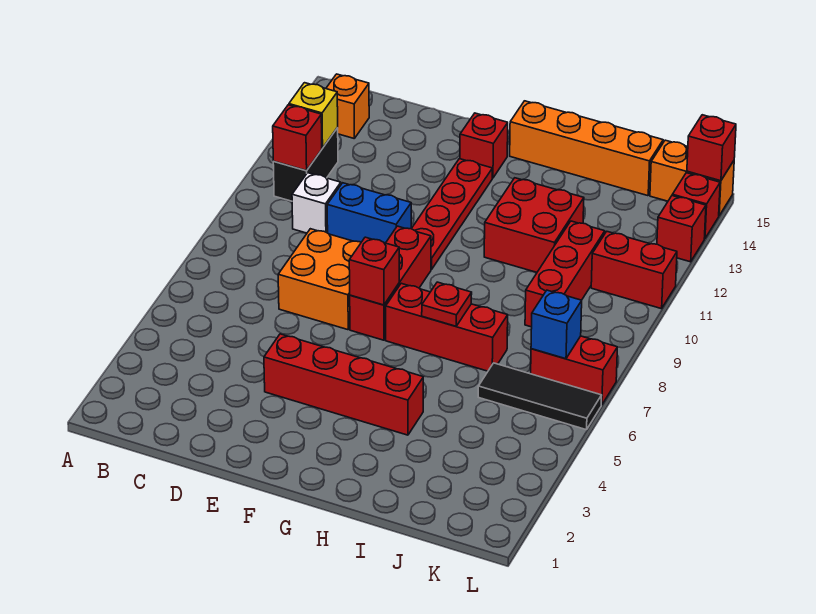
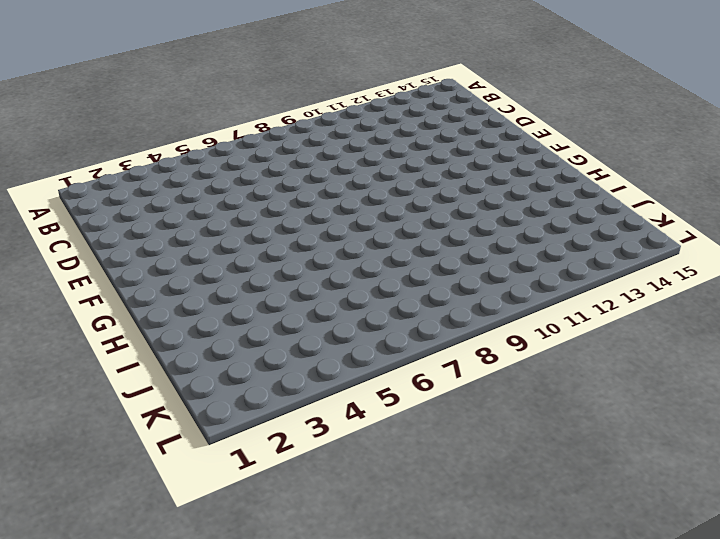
none -> black 1x2 brick [273,128,338,201]
none -> orange 1x1 brick [326,74,369,138]
none -> white 1x1 brick [292,173,341,233]

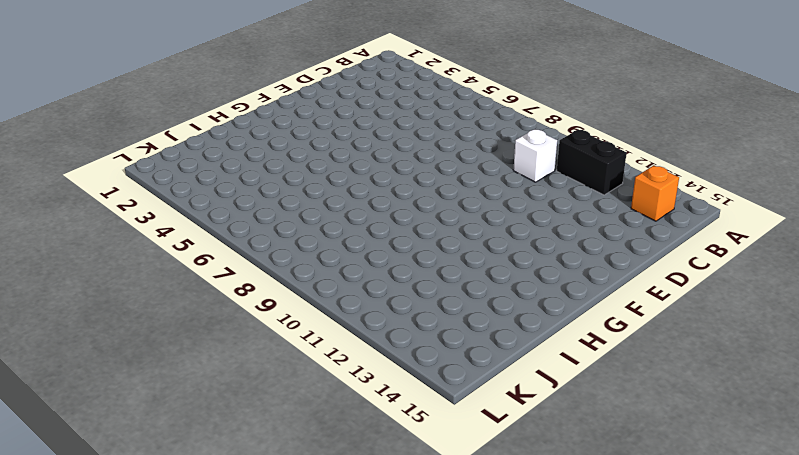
none -> orange 2x2 brick [278,229,361,330]
none -> blue 1x2 brick [327,183,411,243]
none -> red 1x4 brick [264,334,423,435]

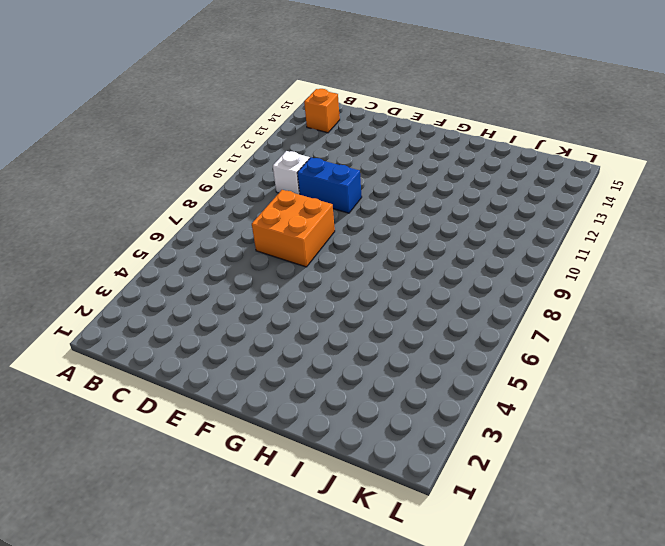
none -> black 1x2 brick [273,128,338,201]
none -> red 1x4 brick [264,334,423,435]
none -> red 1x3 brick [350,226,431,340]

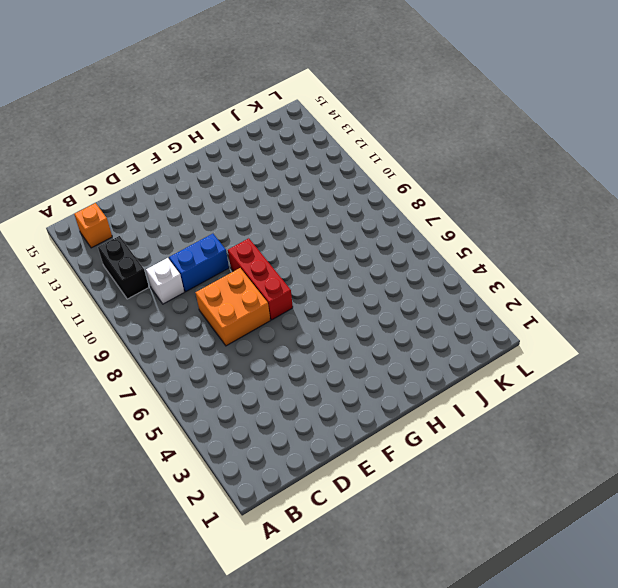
none -> red 1x4 brick [264,334,423,435]
none -> red 1x4 plate [411,159,492,269]
none -> red 1x1 brick [460,113,508,178]

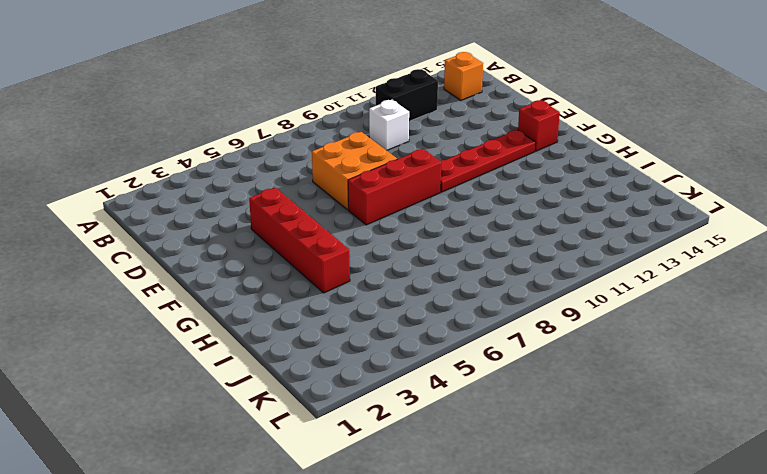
none -> blue 1x2 brick [327,183,411,243]
none -> red 1x3 brick [386,283,508,371]
none -> orange 1x4 brick [510,101,663,196]

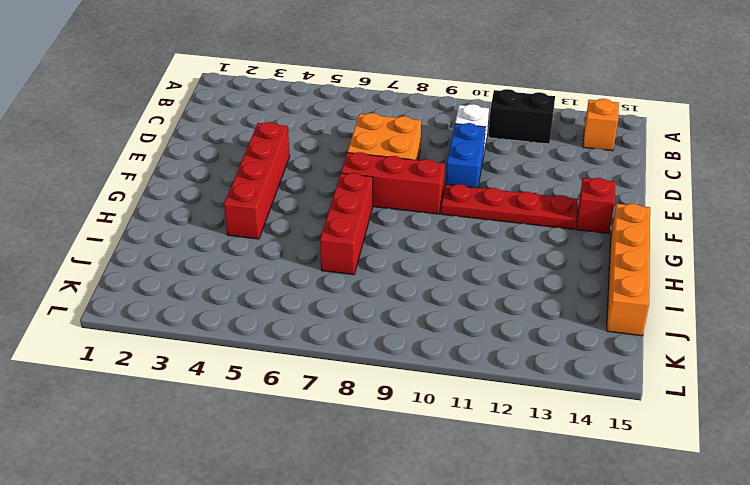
none -> red 2x2 brick [484,178,584,272]
none -> black 1x3 tile [478,363,602,430]
none -> red 1x3 brick [525,221,605,327]

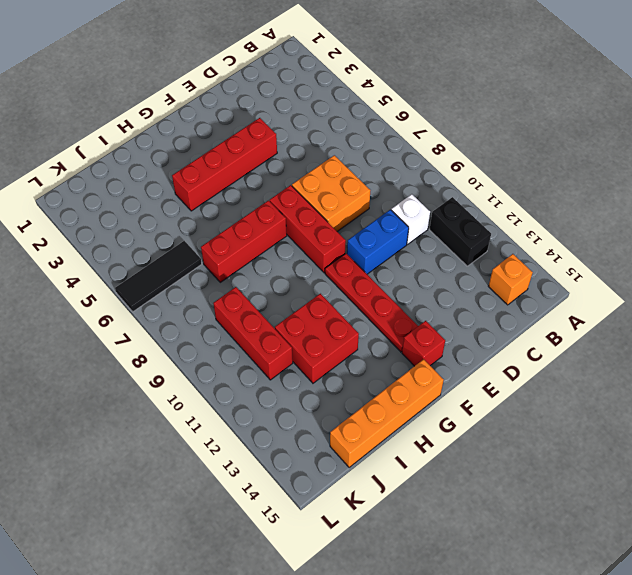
none -> red 1x2 brick [531,336,617,405]
none -> red 1x2 brick [591,232,677,309]
none -> orange 1x2 brick [650,140,734,215]

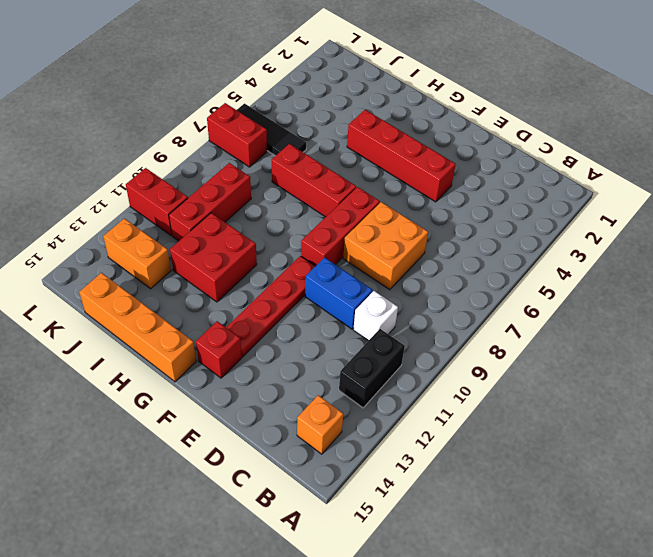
orange 1x2 brick [103,218,171,289] -> orange 1x2 brick moved to [650,140,734,215]
none -> red 1x1 brick [657,196,706,262]
none -> red 1x1 brick [672,173,720,239]
none -> red 1x1 brick [273,105,322,171]

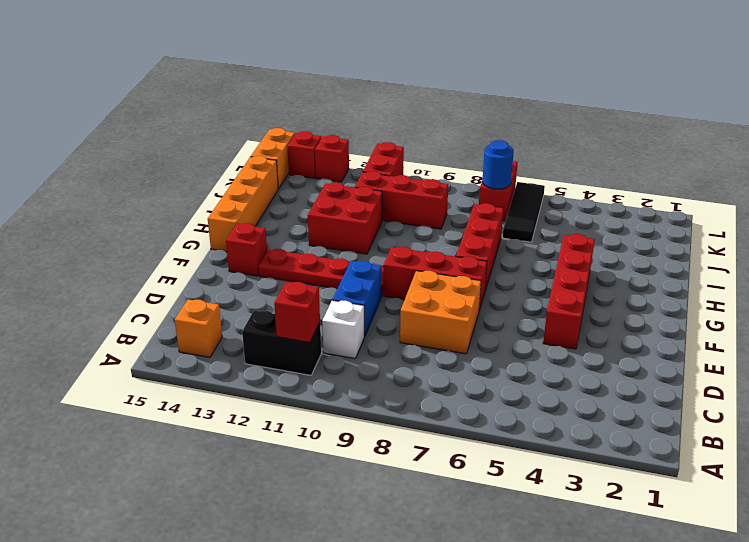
blue 1x1 round brick [482,140,514,189] -> blue 1x1 brick [531,290,582,359]
none -> yellow 1x1 brick [289,83,338,148]
none -> red 1x1 brick [349,237,399,305]
none -> red 1x1 plate [422,282,472,326]

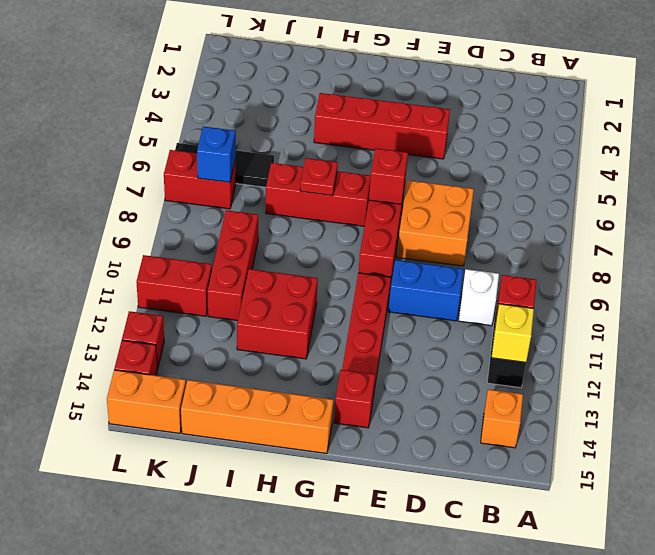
none -> red 1x1 brick [687,115,736,181]

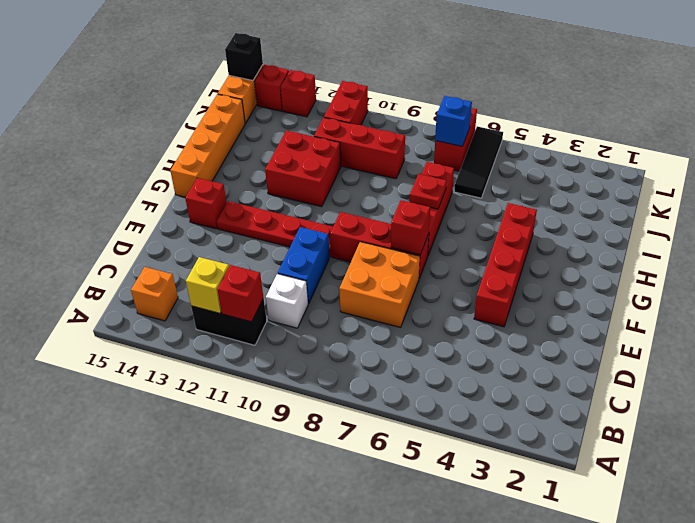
black 1x1 brick [225,33,263,80] -> red 1x1 brick [687,115,736,181]

